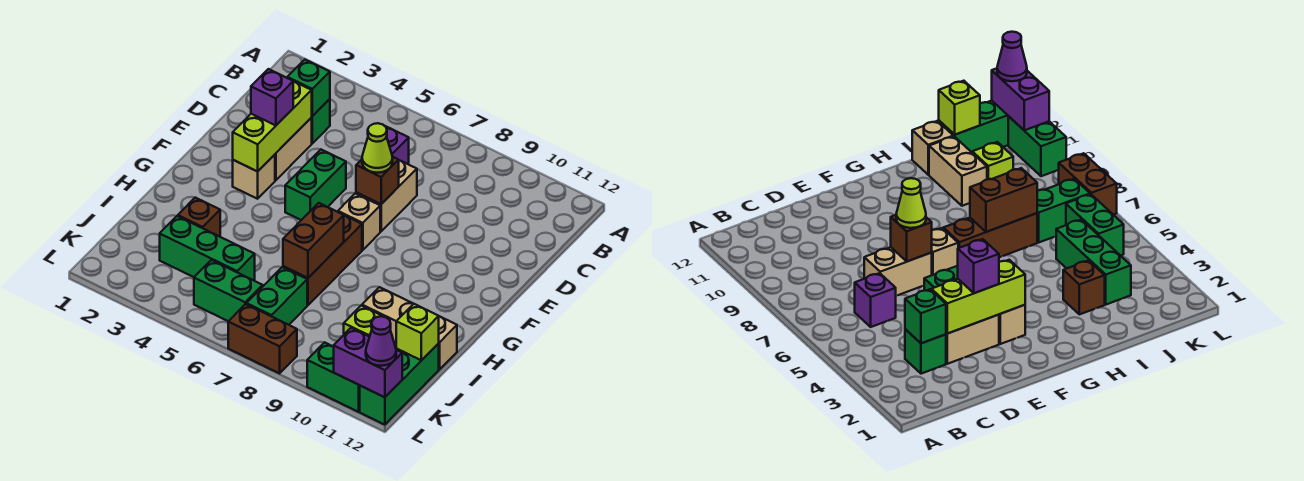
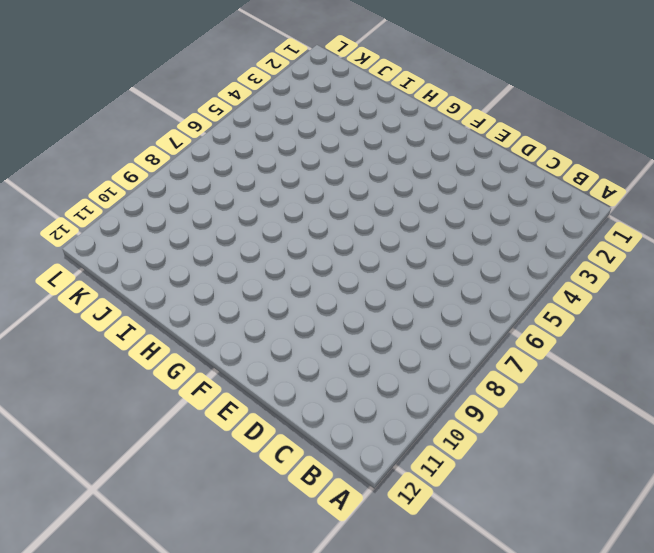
none -> green 1x1 brick [312,99,330,143]
none -> purple 1x1 brick [385,126,409,164]
none -> tan 1x2 brick [275,117,312,180]

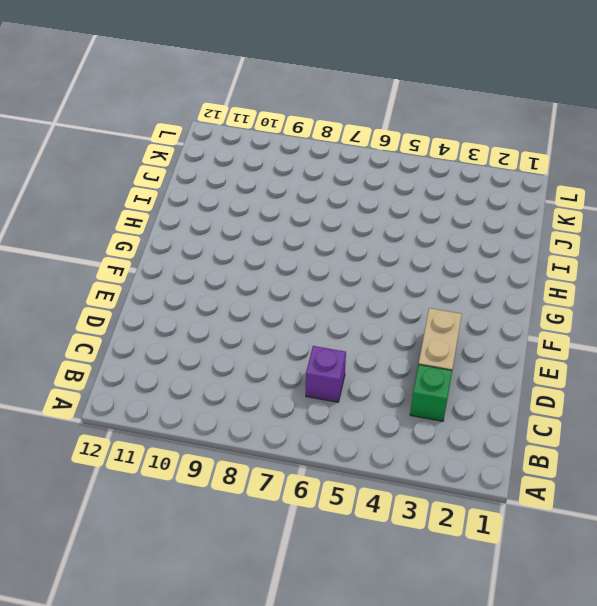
none -> tan 1x2 brick [356,160,417,231]
none -> green 1x2 brick [285,150,346,220]
none -> tan 1x1 brick [233,155,275,199]

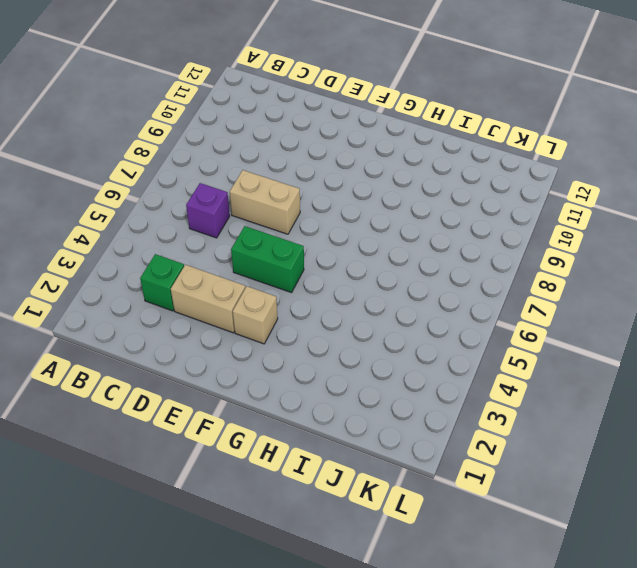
none -> tan 1x1 brick [338,193,380,250]
none -> brown 1x3 brick [283,216,362,305]
none -> brown 1x1 brick [178,198,220,237]

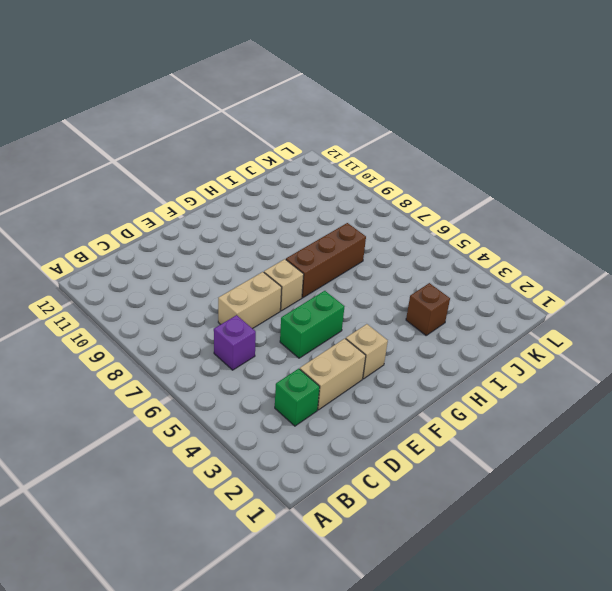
none -> tan 1x2 brick [362,287,413,347]
none -> tan 1x1 brick [438,316,457,369]
none -> green 1x3 brick [160,216,255,281]

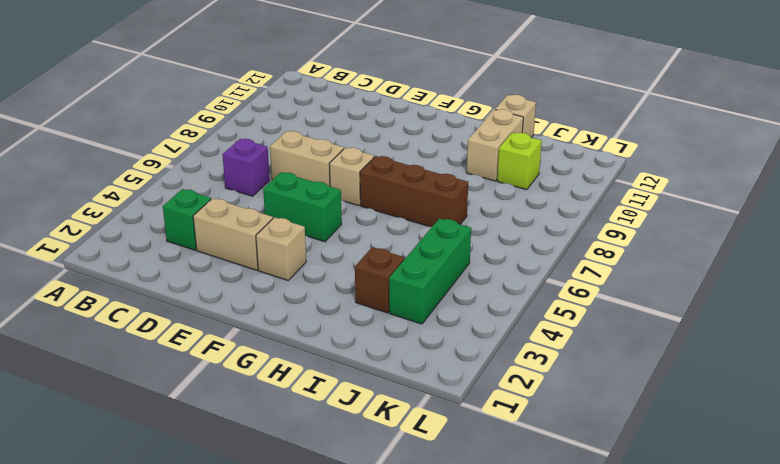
none -> green 1x2 brick [247,267,307,325]
none -> green 1x3 brick [360,344,439,425]
none -> green 1x2 brick [194,260,263,321]

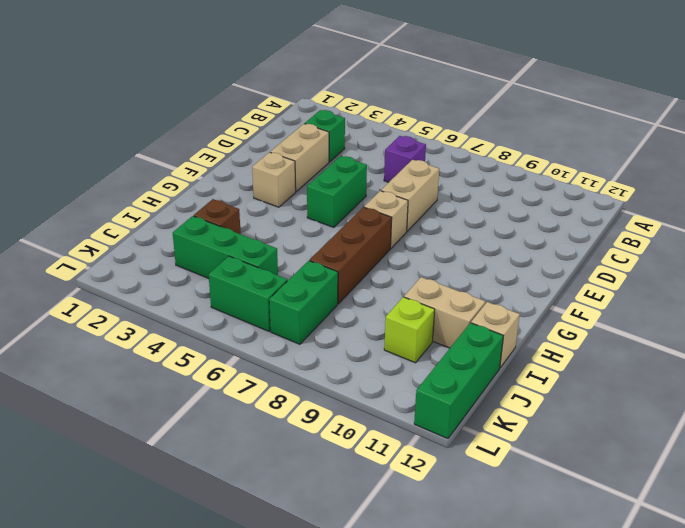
none -> brown 1x2 brick [228,304,297,373]
none -> green 1x2 brick [307,342,360,412]
none -> green 1x1 brick [287,60,330,116]

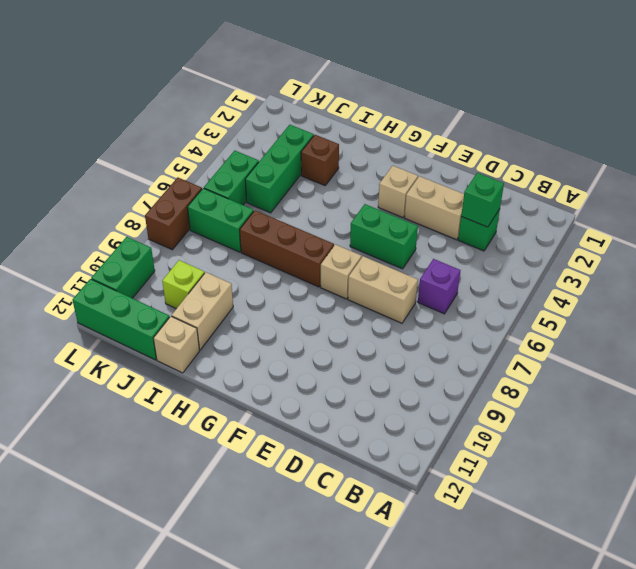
none -> lime 1x3 brick [233,82,312,172]
none -> brown 1x1 brick [356,157,399,204]
none -> brown 1x2 brick [283,203,344,278]

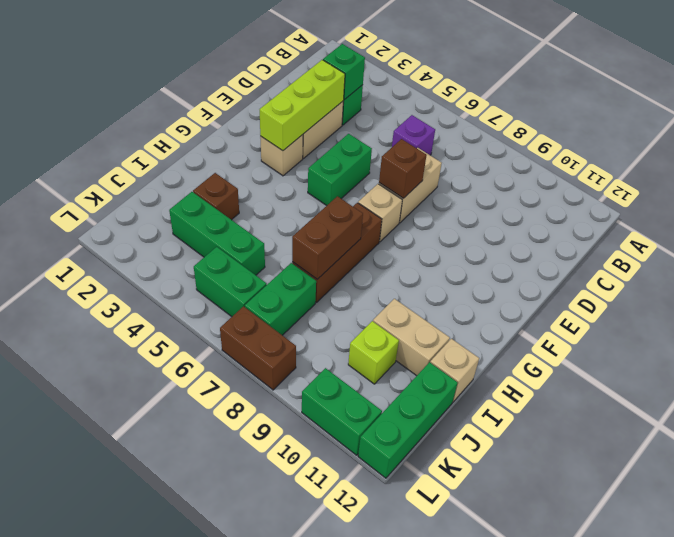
none -> lime 1x1 brick [396,304,439,360]
none -> purple 1x2 brick [334,328,402,397]
none -> purple 1x1 brick [251,69,294,126]

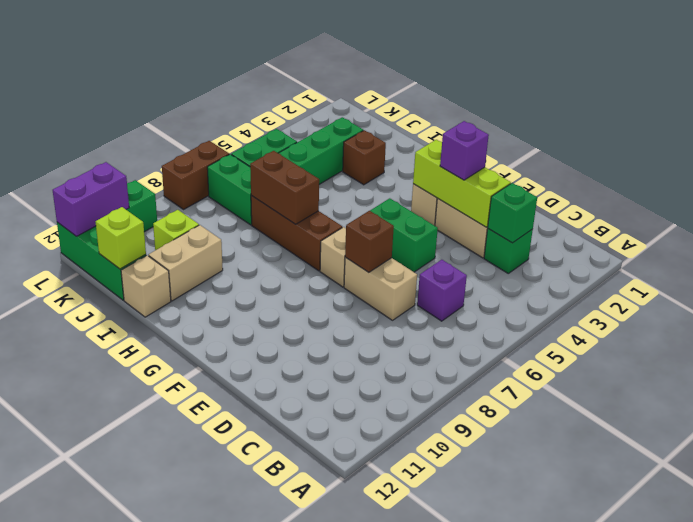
none -> lime 1x1 cone [362,123,393,173]
none -> purple 1x1 cone [366,316,396,366]

